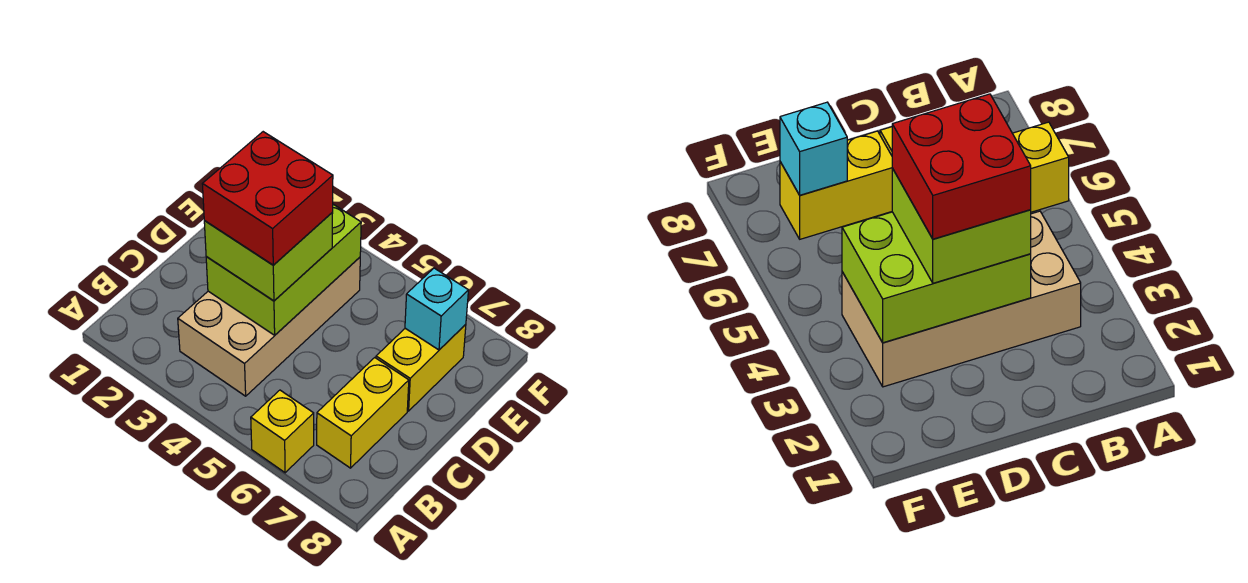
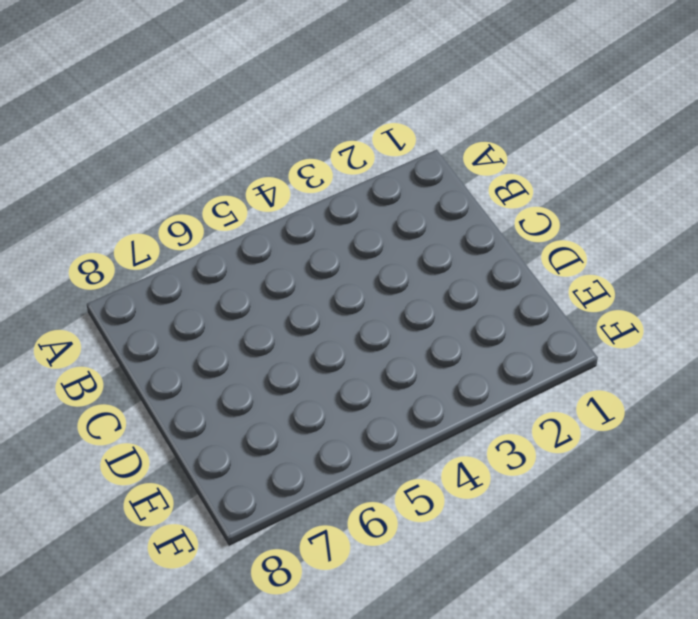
none -> yellow 1x1 brick [251,390,314,473]
none -> tan 2x4 brick [178,257,360,396]

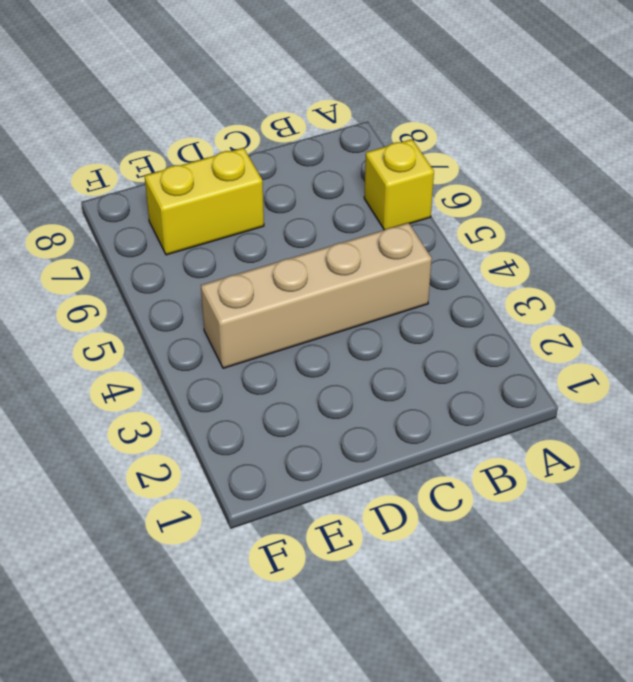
tan 1x4 brick [201,223,432,368] -> tan 2x4 brick [178,257,360,396]
none -> yellow 1x2 brick [317,358,409,468]
none -> lime 2x3 brick [206,204,361,335]

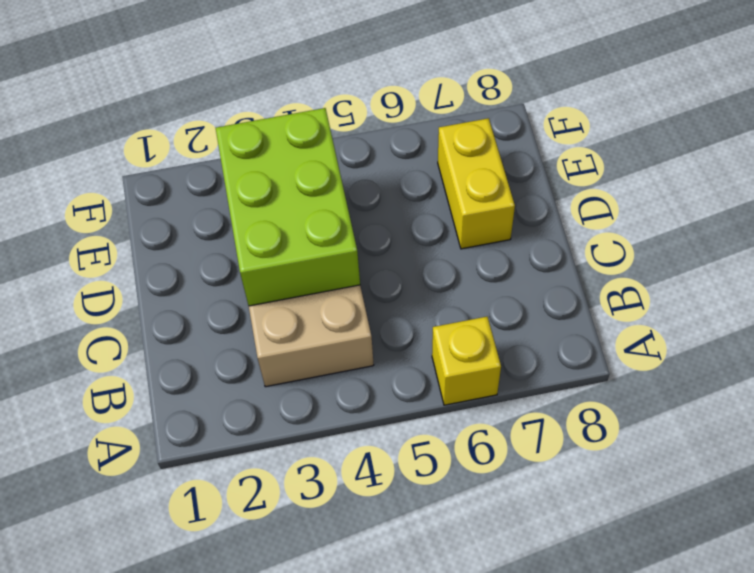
none -> yellow 1x2 brick [317,358,409,468]
none -> cyan 1x1 brick [405,268,468,350]

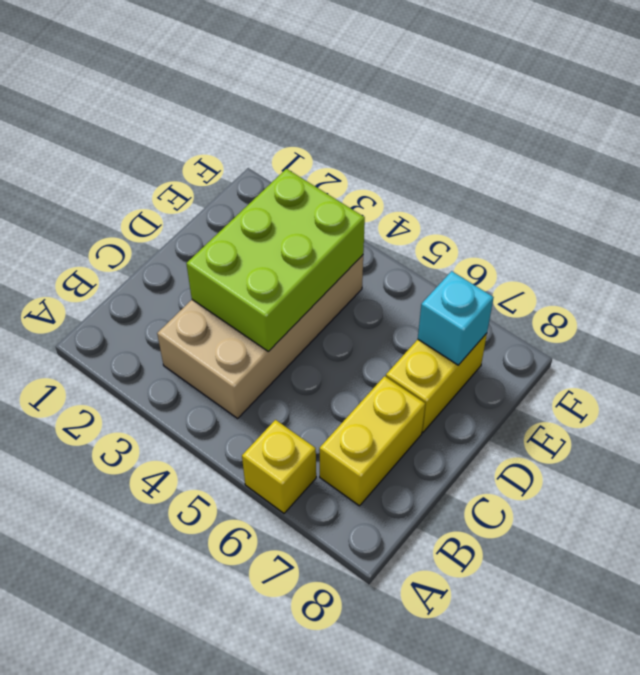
none -> lime 2x2 brick [204,213,333,301]
none -> red 2x2 brick [203,132,333,265]

